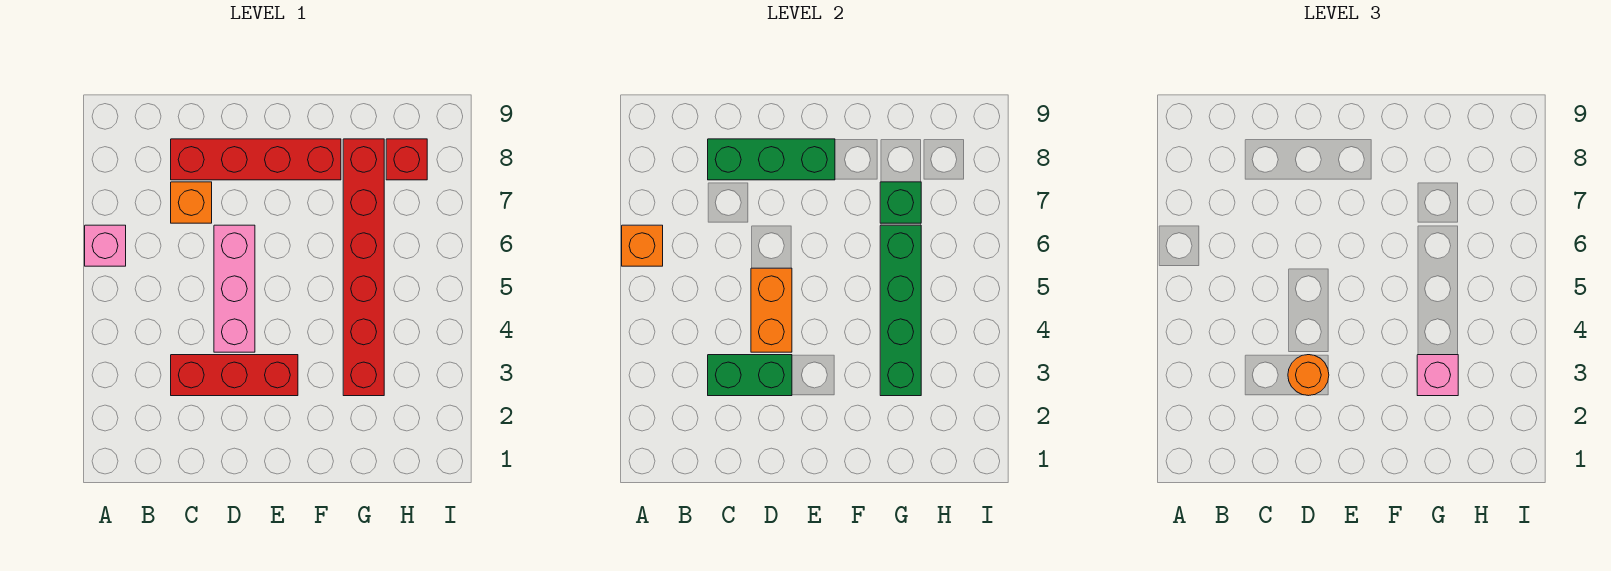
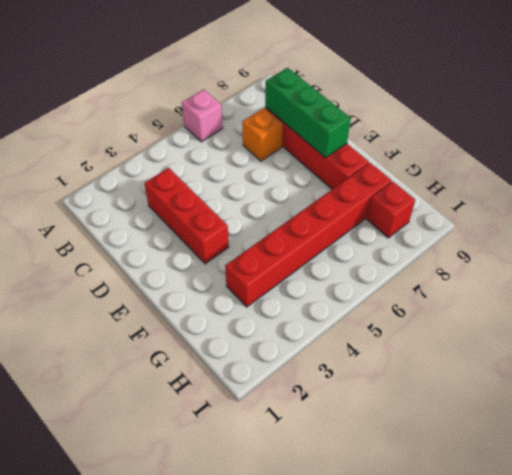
none -> pink 1x3 brick [214,225,255,352]
none -> orange 1x1 brick [622,225,663,266]
none -> green 1x2 brick [708,355,792,396]

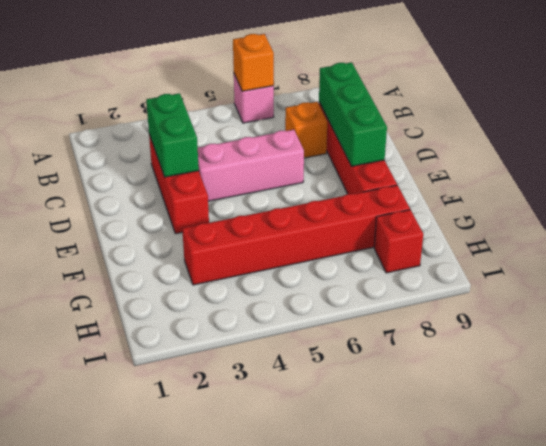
none -> orange 1x2 brick [751,268,792,352]
none -> green 1x4 brick [880,225,921,396]
none -> green 1x1 brick [880,182,921,223]

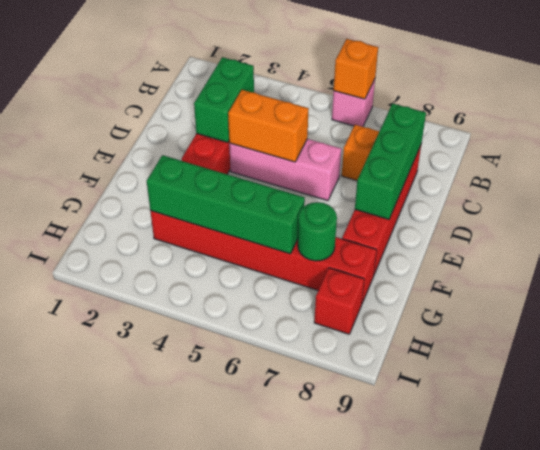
green 1x1 round brick [298,202,337,261] -> green 1x1 brick [880,182,921,223]
none -> orange 1x1 round brick [1288,355,1329,396]
none -> pink 1x1 brick [1417,355,1458,396]

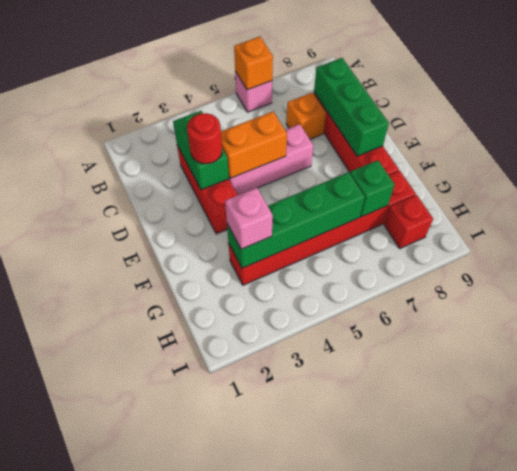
red 1x1 round brick [187,113,222,164] -> orange 1x1 round brick [1288,355,1329,396]

